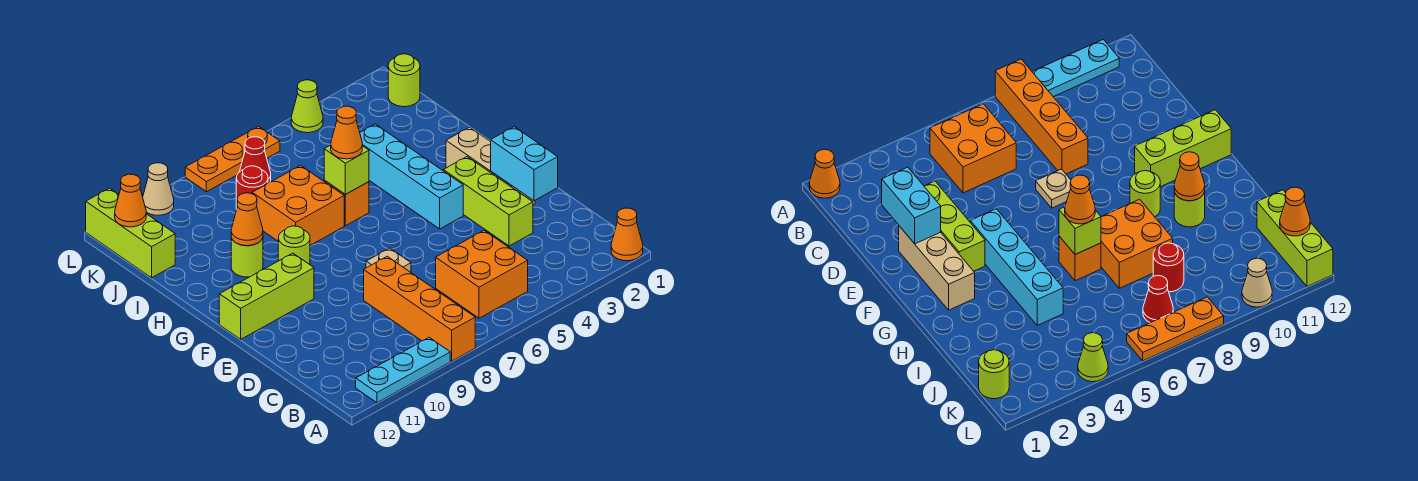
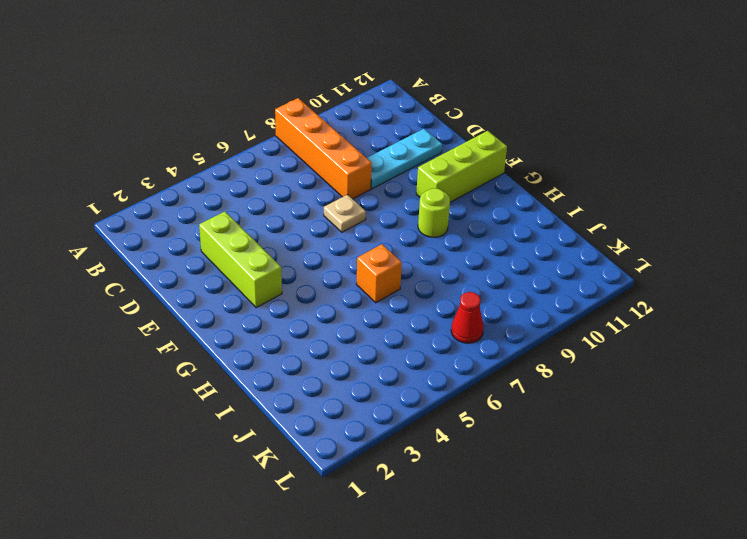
cyan 1x3 plate [367,129,442,189] -> cyan 1x3 plate moved to [356,337,450,403]
none -> orange 1x1 cone [611,208,643,261]
none -> orange 2x2 brick [436,231,528,318]
none -> tan 1x3 brick [446,127,535,205]

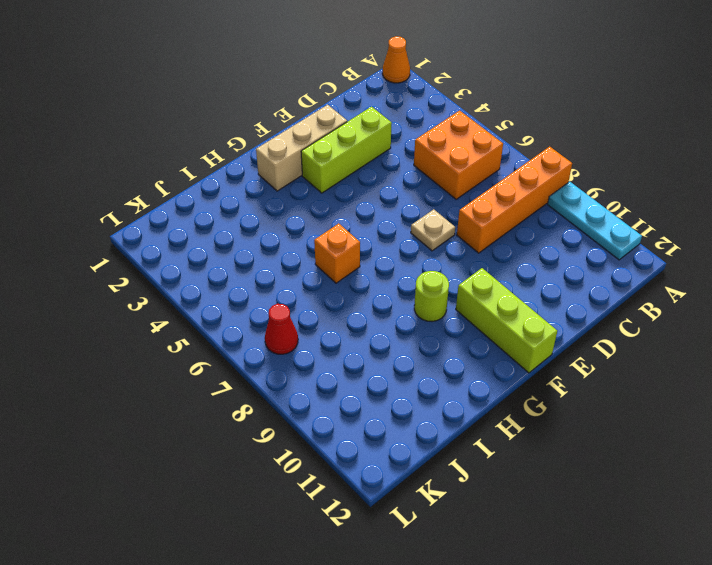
none -> cyan 1x4 brick [360,124,463,229]
none -> orange 2x2 brick [252,165,344,245]
none -> lime 1x1 round brick [231,238,263,277]

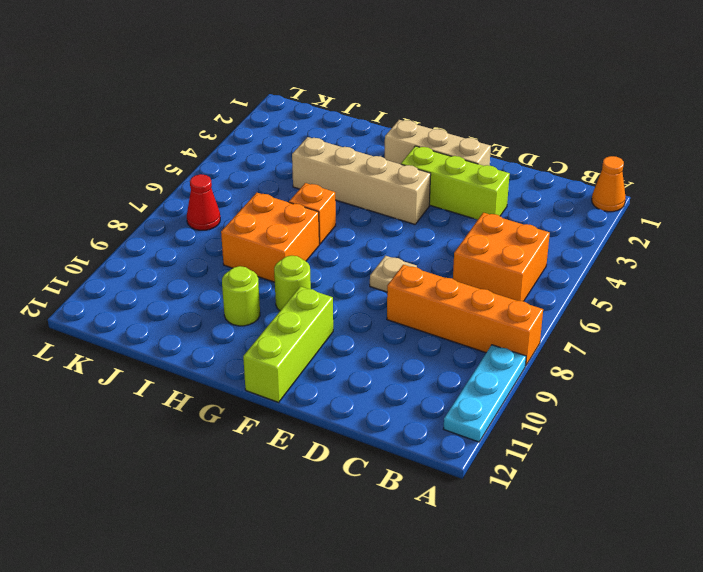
tan 1x4 brick [292,137,431,224] -> cyan 1x4 brick [360,124,463,229]
none -> red 1x1 round brick [236,166,268,210]
none -> lime 1x3 brick [86,188,175,278]
none -> lime 1x1 round brick [388,54,420,107]

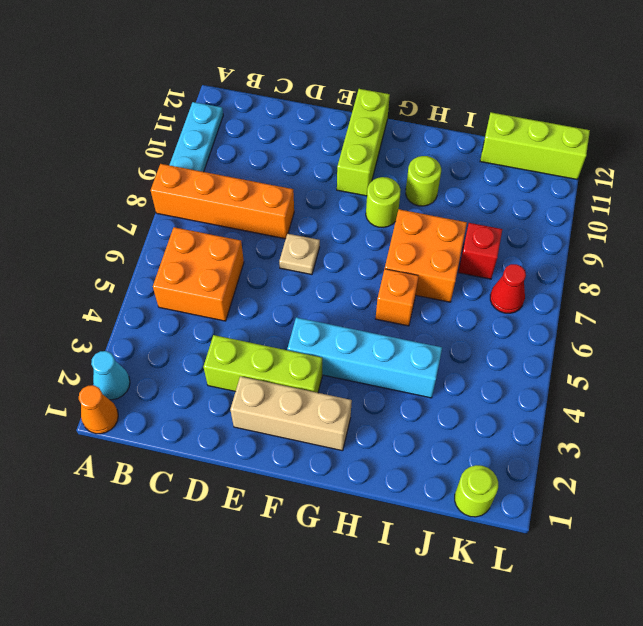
cyan 1x1 cone [91,351,130,400] -> none
red 1x1 brick [458,223,502,279] -> red 1x1 round brick [236,166,268,210]
none -> lime 1x1 cone [291,80,323,133]
none -> orange 1x3 plate [185,126,280,192]
none -> tan 1x1 cone [143,163,174,215]

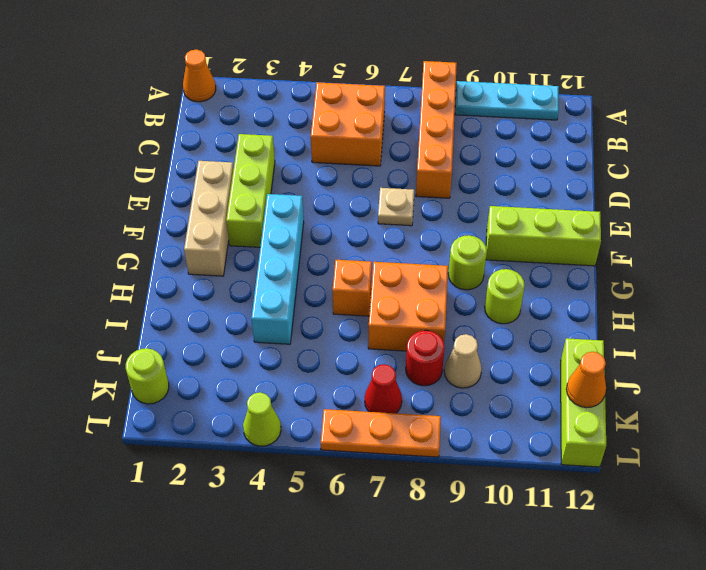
tan 1x1 cone [444,334,482,388] -> tan 1x1 cone moved to [143,163,174,215]
none -> cyan 1x2 brick [491,127,558,201]
none -> lime 1x1 brick [324,145,369,194]
none -> orange 1x1 cone [231,193,263,246]

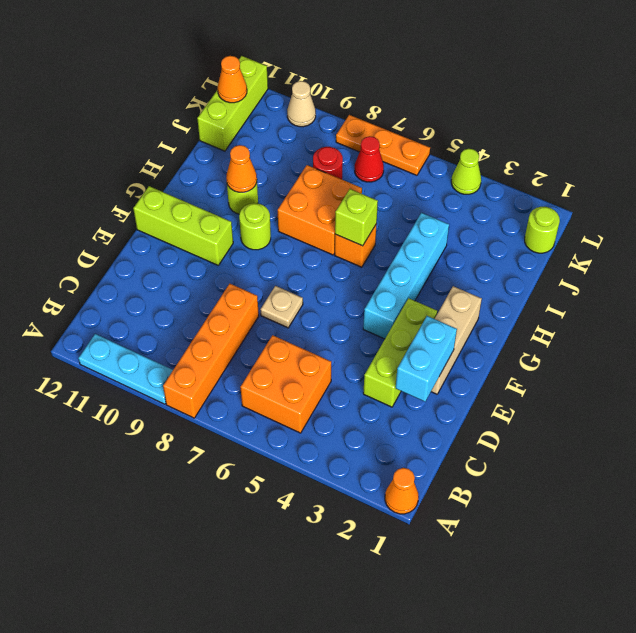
none -> orange 1x1 cone [331,106,362,159]

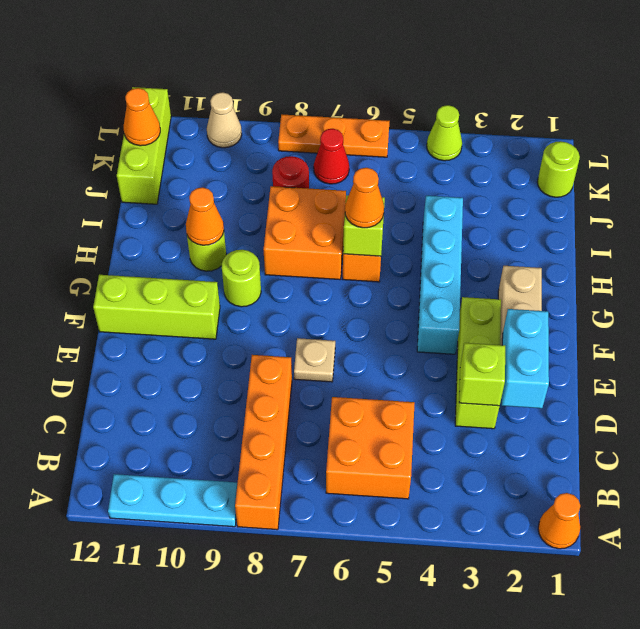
lime 1x1 brick [459,343,505,406] -> none

